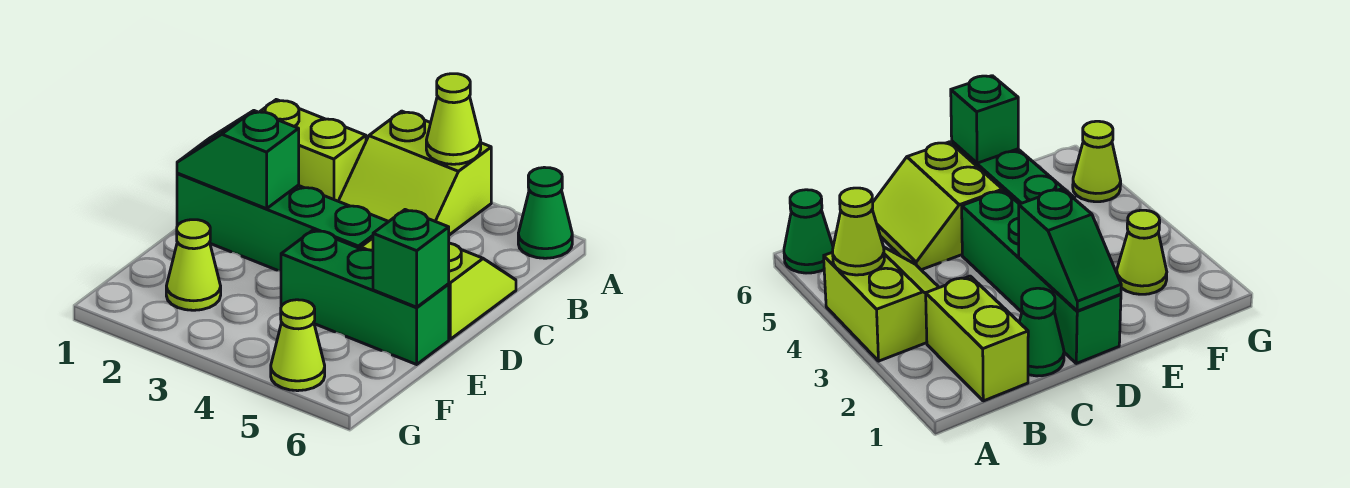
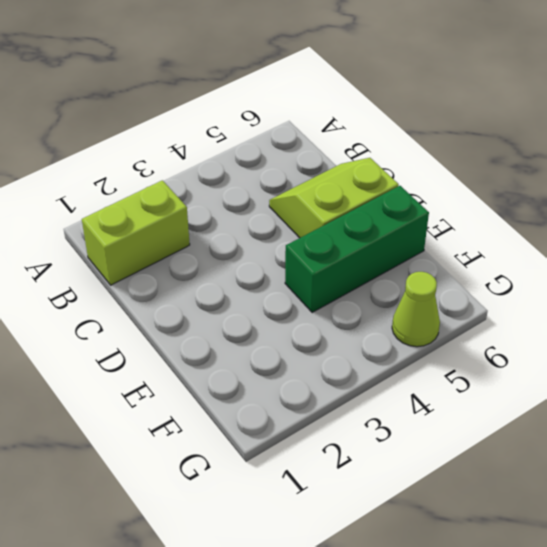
none -> lime 2x2 slope [339,111,491,235]
none -> green 1x1 cone [518,167,572,258]
none -> green 1x1 cone [1019,288,1064,376]

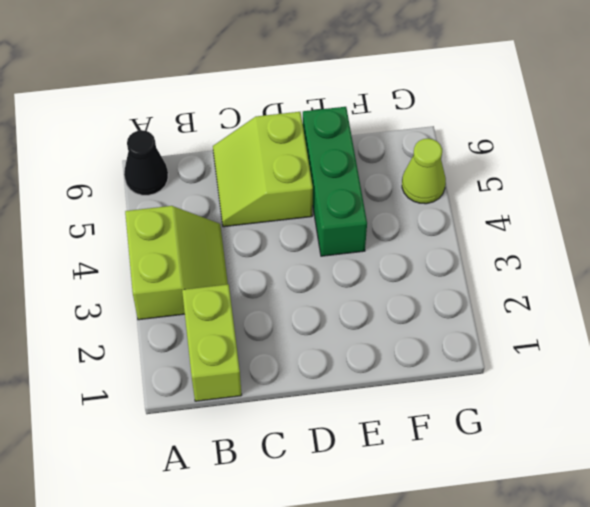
black 1x1 cone [124,130,168,195] -> green 1x1 cone [518,167,572,258]
none -> green 1x1 cone [1019,288,1064,376]
none -> green 1x4 brick [177,173,388,271]
none -> lime 1x1 cone [166,220,221,310]

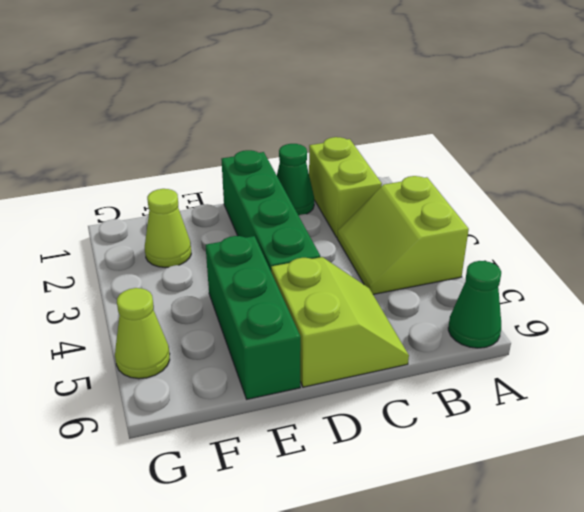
none -> lime 1x1 cone [426,74,481,164]
none -> green 1x2 slope [177,111,299,209]
none -> green 1x1 brick [373,210,449,307]

